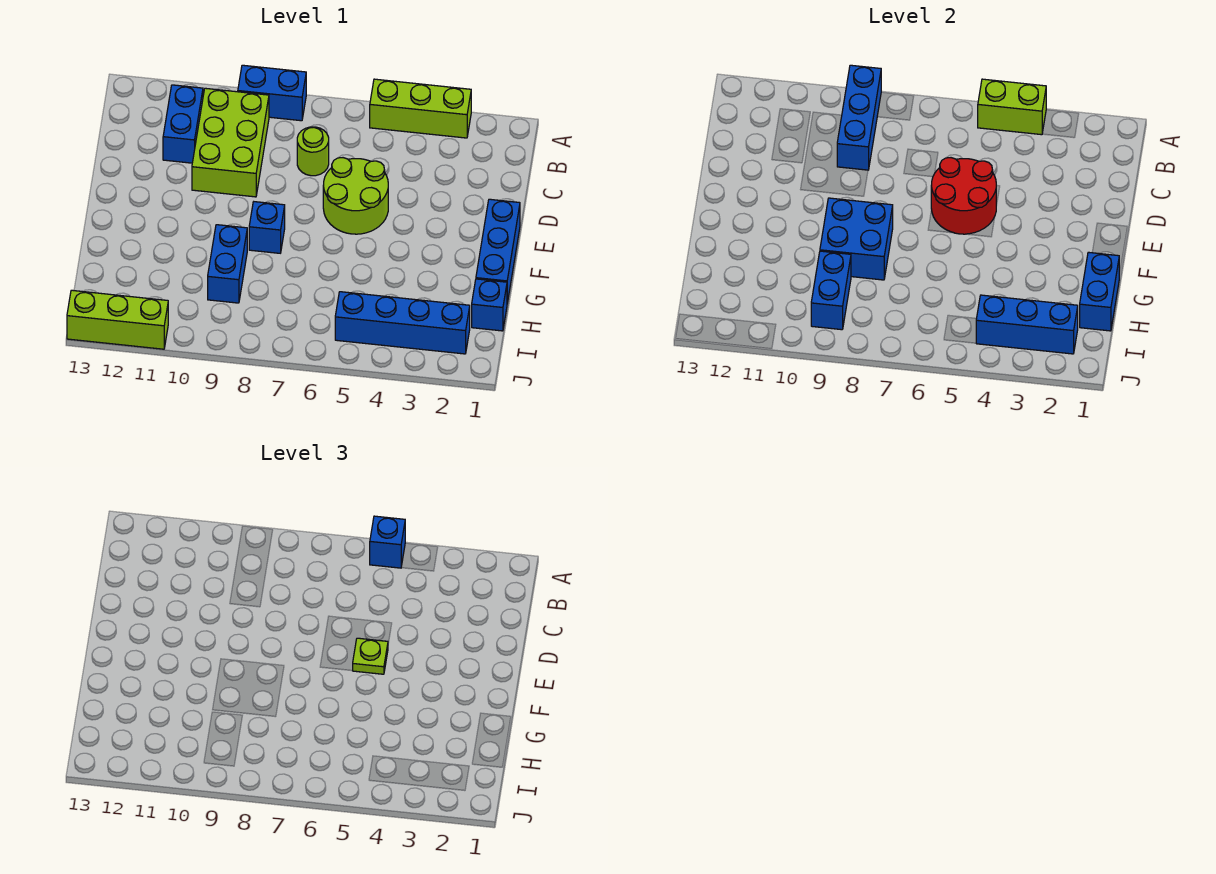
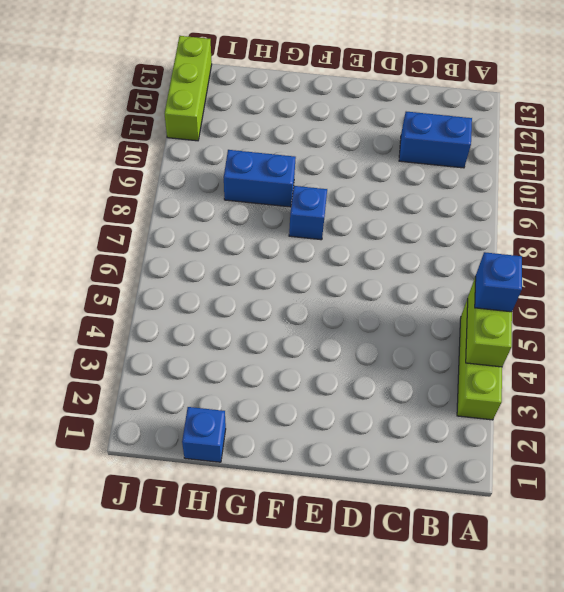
none -> blue 1x2 brick [238,65,306,121]
none -> lime 2x3 brick [192,88,269,197]
none -> lime 1x1 round brick [297,127,329,176]

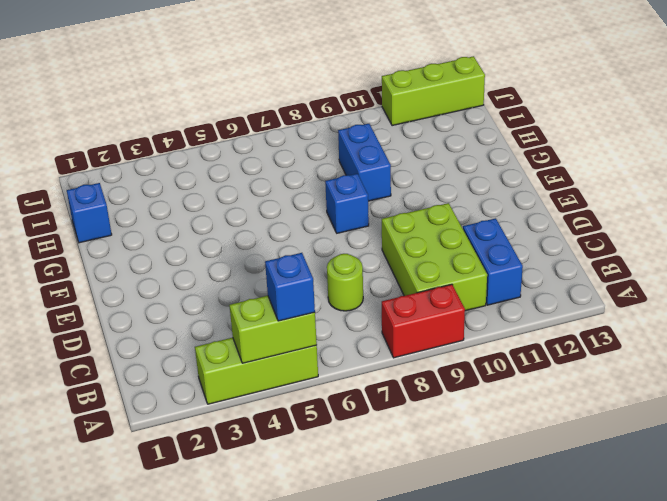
red 1x2 brick [382,284,465,358] -> blue 1x2 brick [238,65,306,121]
none -> lime 2x2 round brick [323,158,388,234]
none -> blue 1x3 brick [476,199,520,303]
none -> blue 1x4 brick [335,292,470,354]

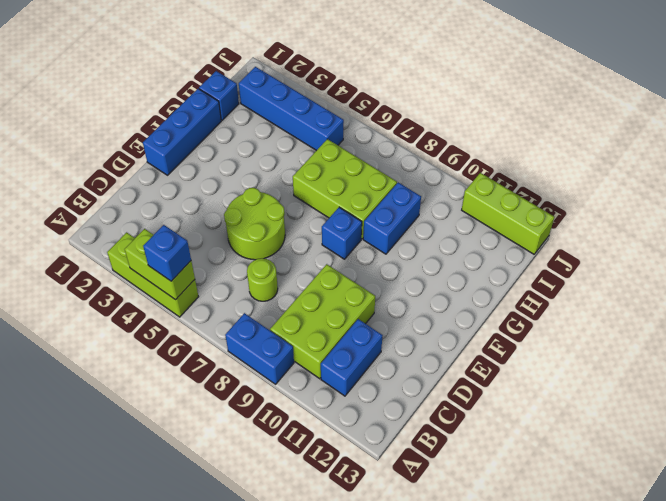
lime 2x3 brick [293,139,397,239] -> none
none -> blue 1x3 brick [837,65,881,170]
none -> red 2x2 round brick [931,158,996,234]
none -> blue 2x2 brick [820,198,893,280]

